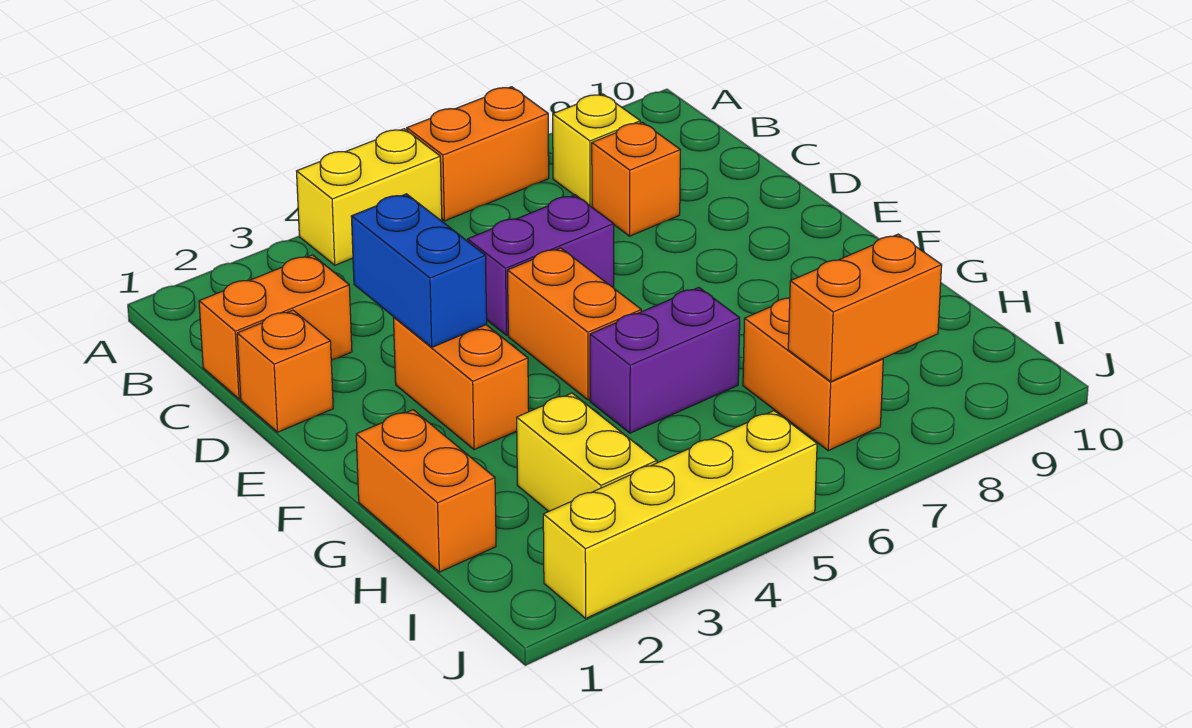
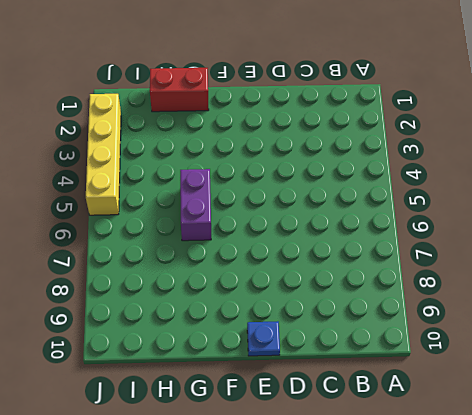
blue 1x1 plate [247,321,280,356] -> none
red 1x2 brick [150,68,209,112] -> orange 1x2 brick [356,410,496,572]
none -> yellow 1x2 brick [297,129,442,265]
none -> orange 1x2 brick [407,87,549,221]
none -> yellow 1x1 brick [553,94,640,206]

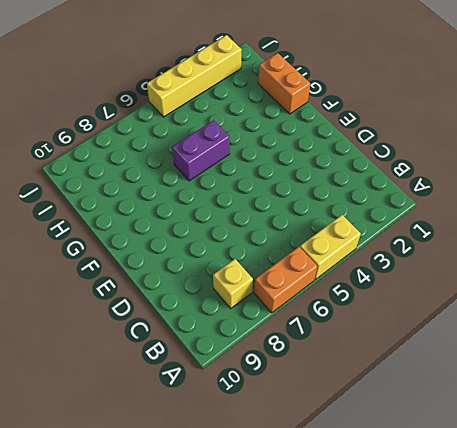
none -> orange 1x2 brick [199,255,352,399]
none -> orange 1x1 brick [592,122,680,236]
none -> orange 1x1 brick [237,310,333,432]

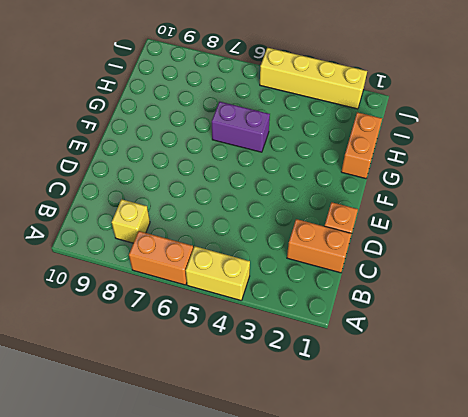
none -> orange 1x1 brick [592,122,680,236]
none -> purple 1x2 brick [468,195,614,335]
none -> orange 1x2 brick [394,317,529,450]

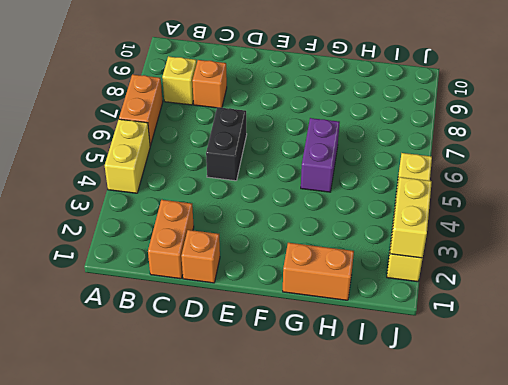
black 1x2 brick [206,107,247,181] -> purple 1x2 brick [468,195,614,335]
yellow 1x2 brick [390,177,432,258] -> yellow 1x2 brick turned to [517,393,657,511]
none -> orange 1x2 brick [394,317,529,450]
none -> orange 1x2 brick [507,248,641,400]
none -> orange 1x2 brick [743,298,883,451]

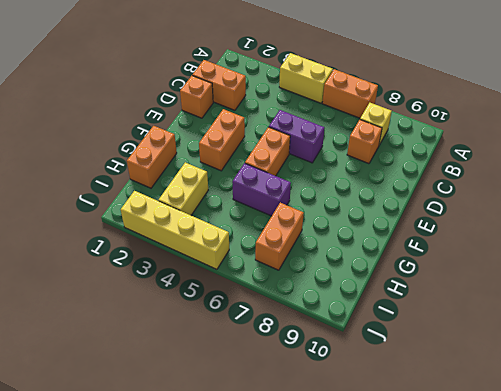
none -> blue 1x2 brick [351,194,487,347]
none -> orange 1x2 brick [788,234,942,382]

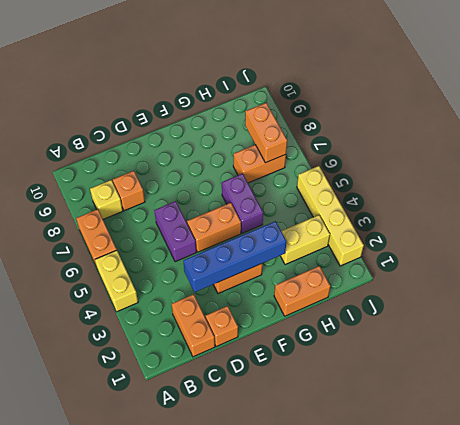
blue 1x4 brick [183,221,286,292] -> blue 1x2 brick [351,194,487,347]

